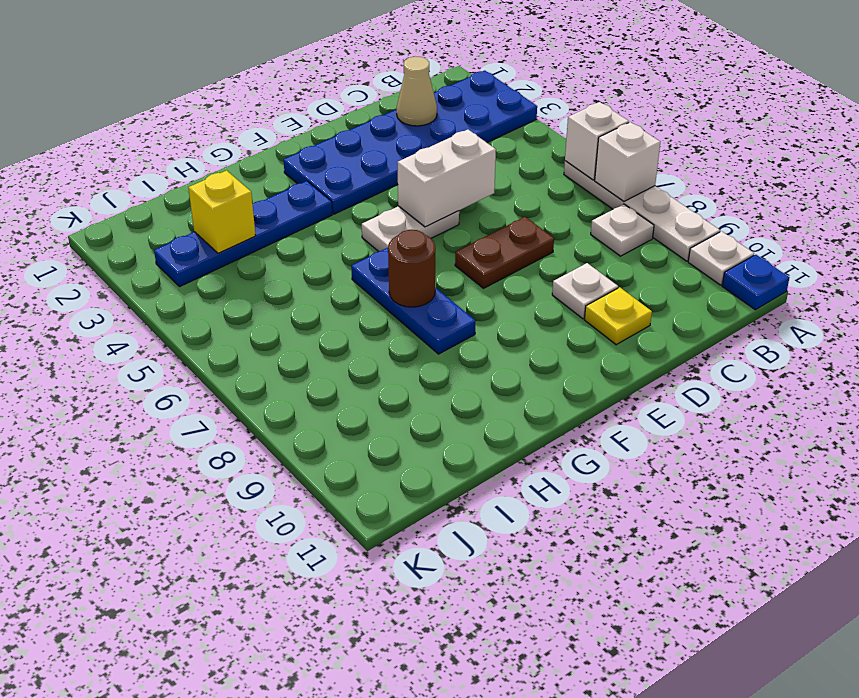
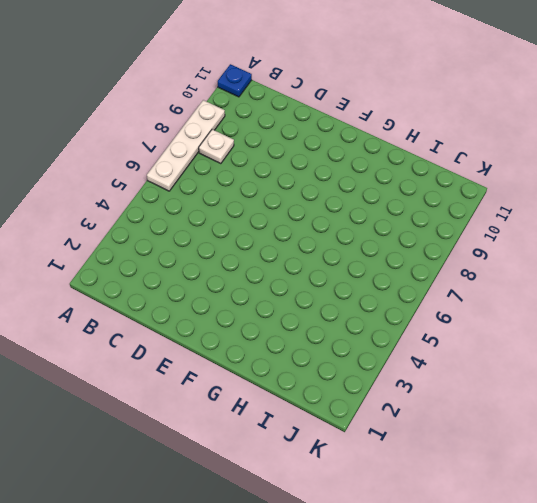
none -> blue 2x6 plate [284,71,537,214]
none -> white 1x1 plate [688,231,754,285]
none -> brown 1x2 plate [455,217,554,288]

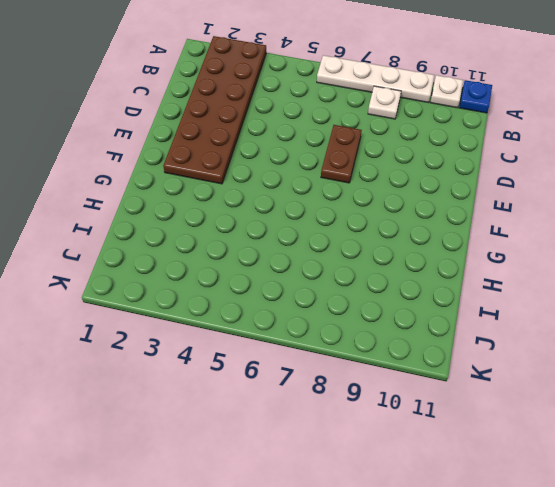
brown 2x6 plate [163,36,266,184] -> blue 2x6 plate [284,71,537,214]
none -> white 1x1 plate [552,263,618,319]
none -> yellow 1x1 plate [584,287,652,345]
none -> white 1x2 plate [362,206,459,252]

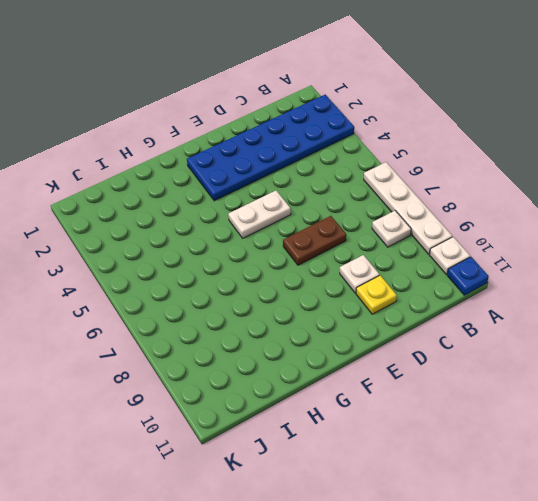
none -> blue 1x4 plate [154,181,332,287]
none -> blue 1x3 plate [351,248,475,354]
none -> white 1x1 brick [565,102,629,180]

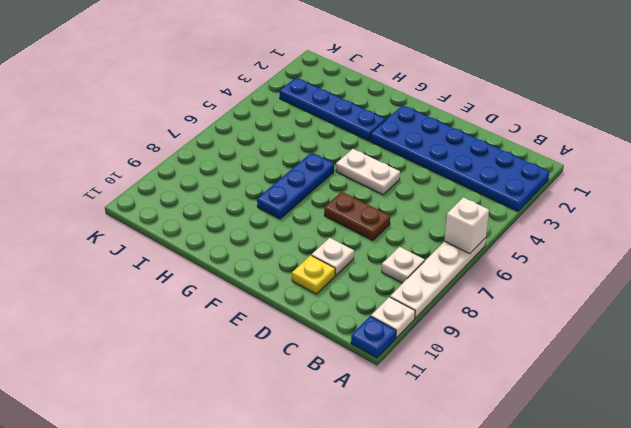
none -> white 1x1 brick [595,122,660,201]
none -> tan 1x1 cone [397,57,437,126]
none -> white 1x2 brick [397,130,496,227]

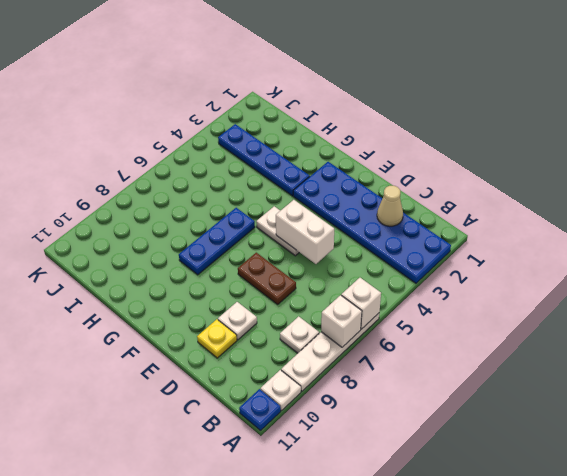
none -> brown 1x1 round brick [388,230,435,307]
none -> yellow 1x1 brick [188,171,256,253]

